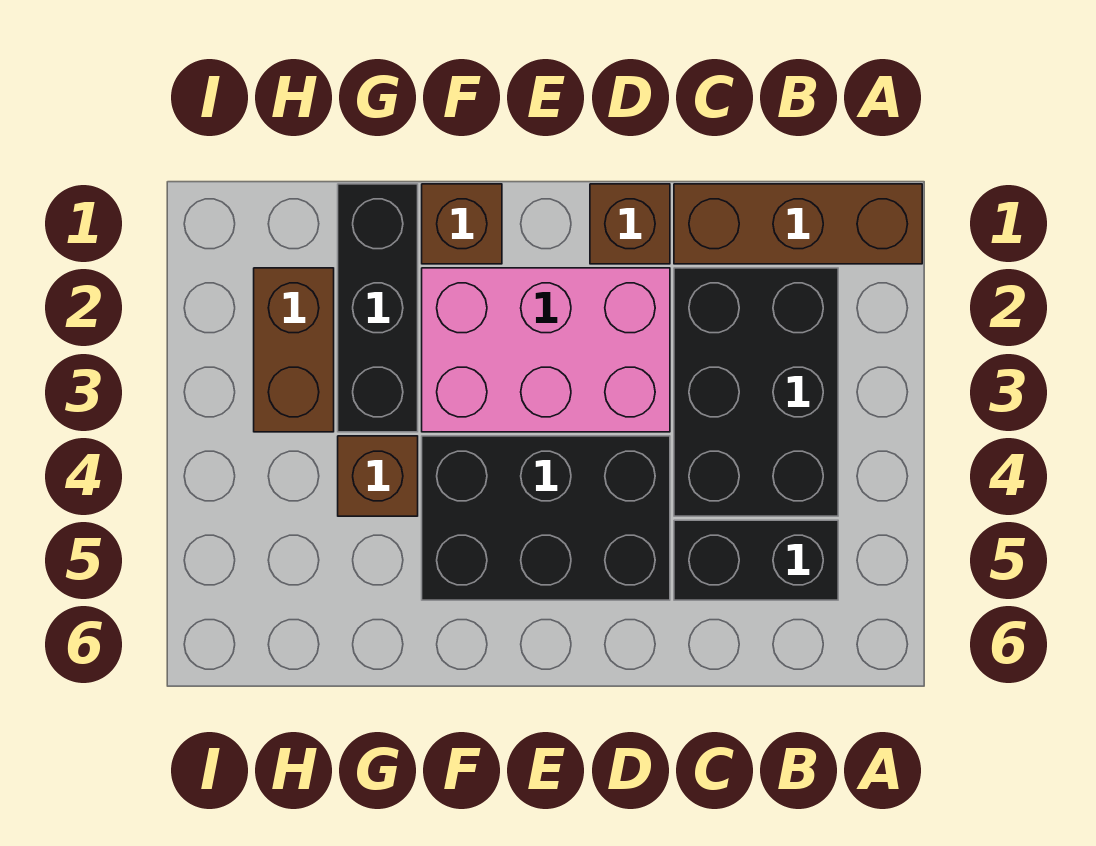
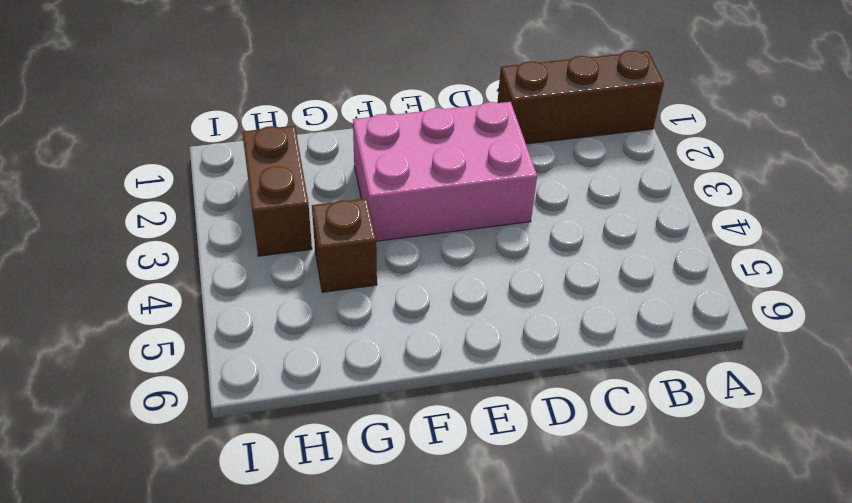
none -> black 2x3 brick [674,268,838,516]
none -> black 1x2 brick [674,520,838,600]

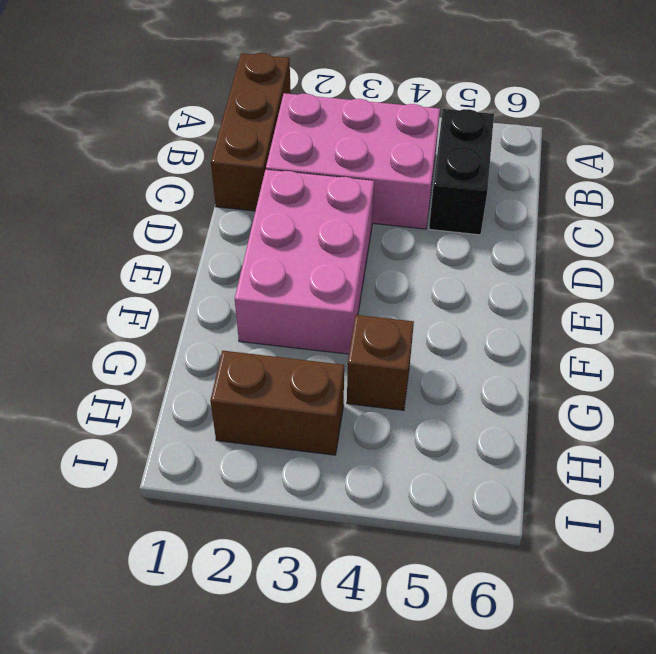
pink 2x3 brick [266,93,440,229] -> black 2x3 brick [674,268,838,516]
none -> brown 1x1 brick [590,184,670,264]
none -> black 2x3 brick [422,436,670,600]

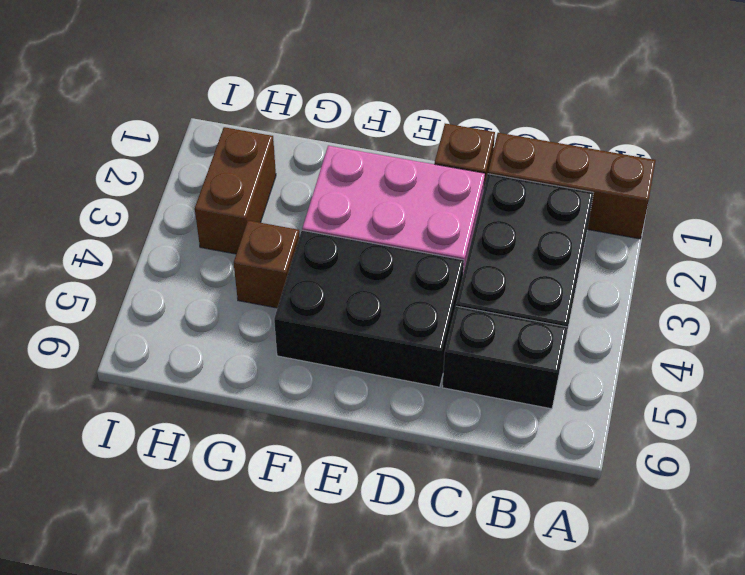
none -> brown 1x1 brick [422,184,502,264]
none -> black 1x3 brick [338,184,418,432]

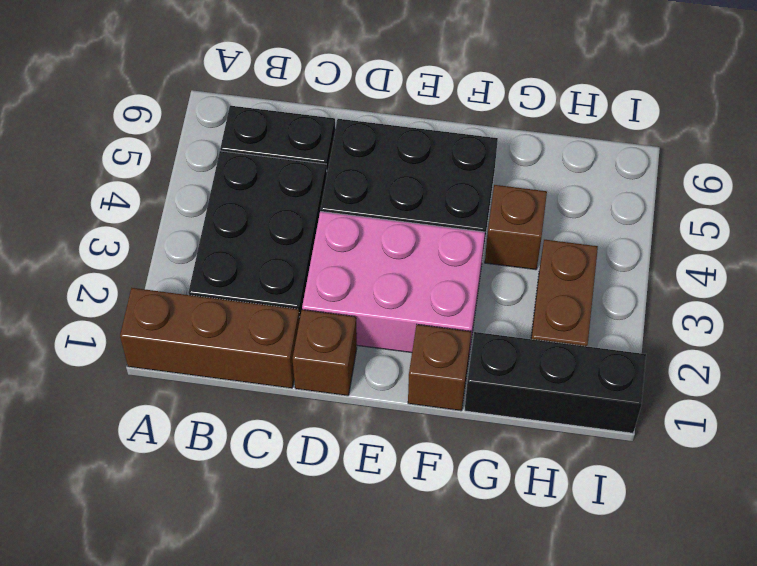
black 1x3 brick [465,332,646,433] -> black 1x3 brick turned to [338,184,418,432]

